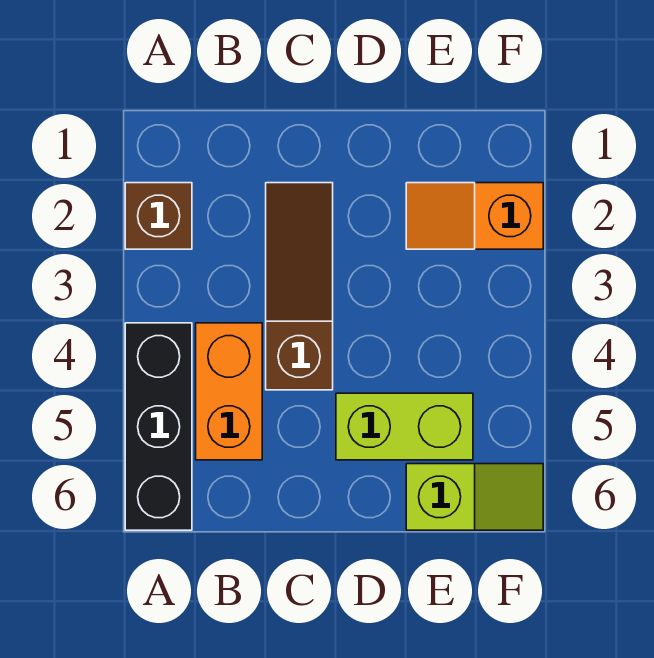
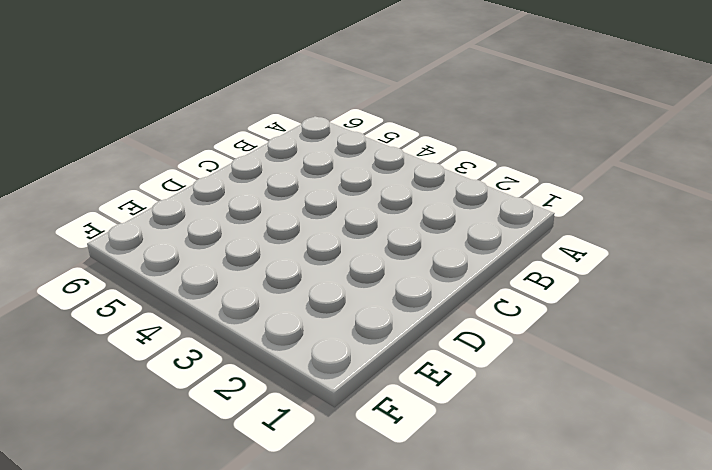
none -> brown 1x1 brick [125,183,192,249]
none -> black 1x3 brick [125,323,192,530]

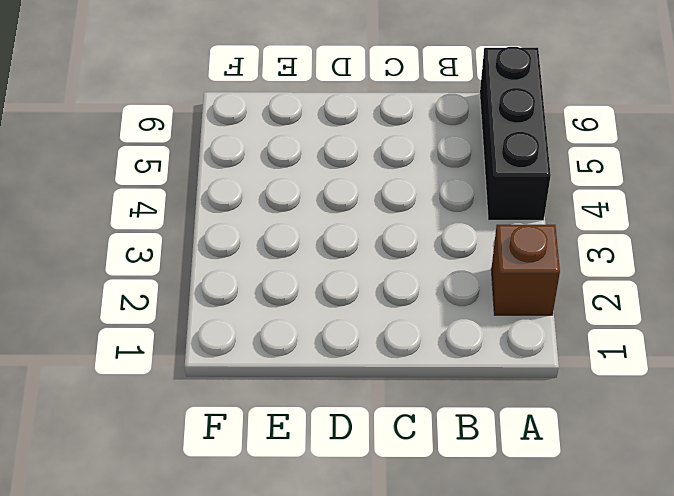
none -> orange 1x2 brick [196,323,262,460]
none -> brown 1x3 slope [266,183,333,390]

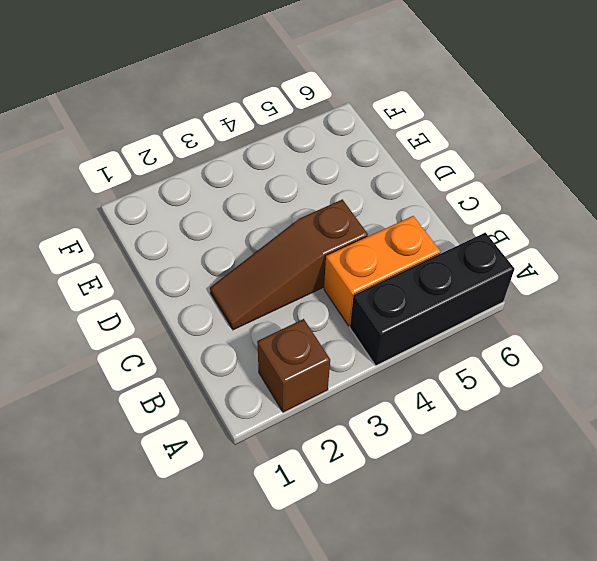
none -> lime 1x2 brick [336,393,473,460]
none -> orange 1x2 slope [406,183,543,249]

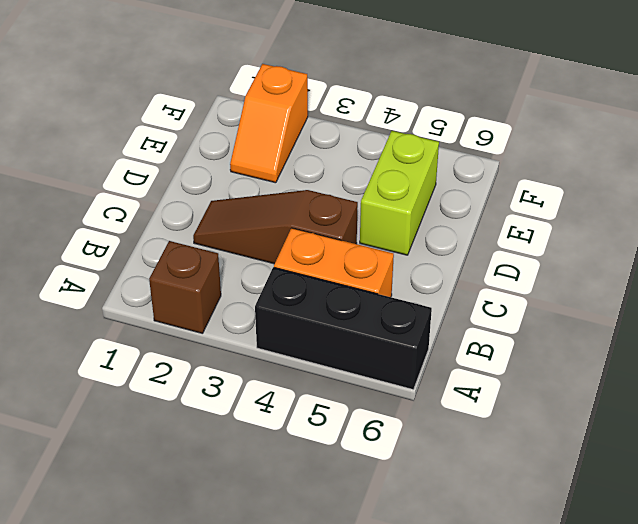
none -> lime 1x2 slope [406,464,543,530]

